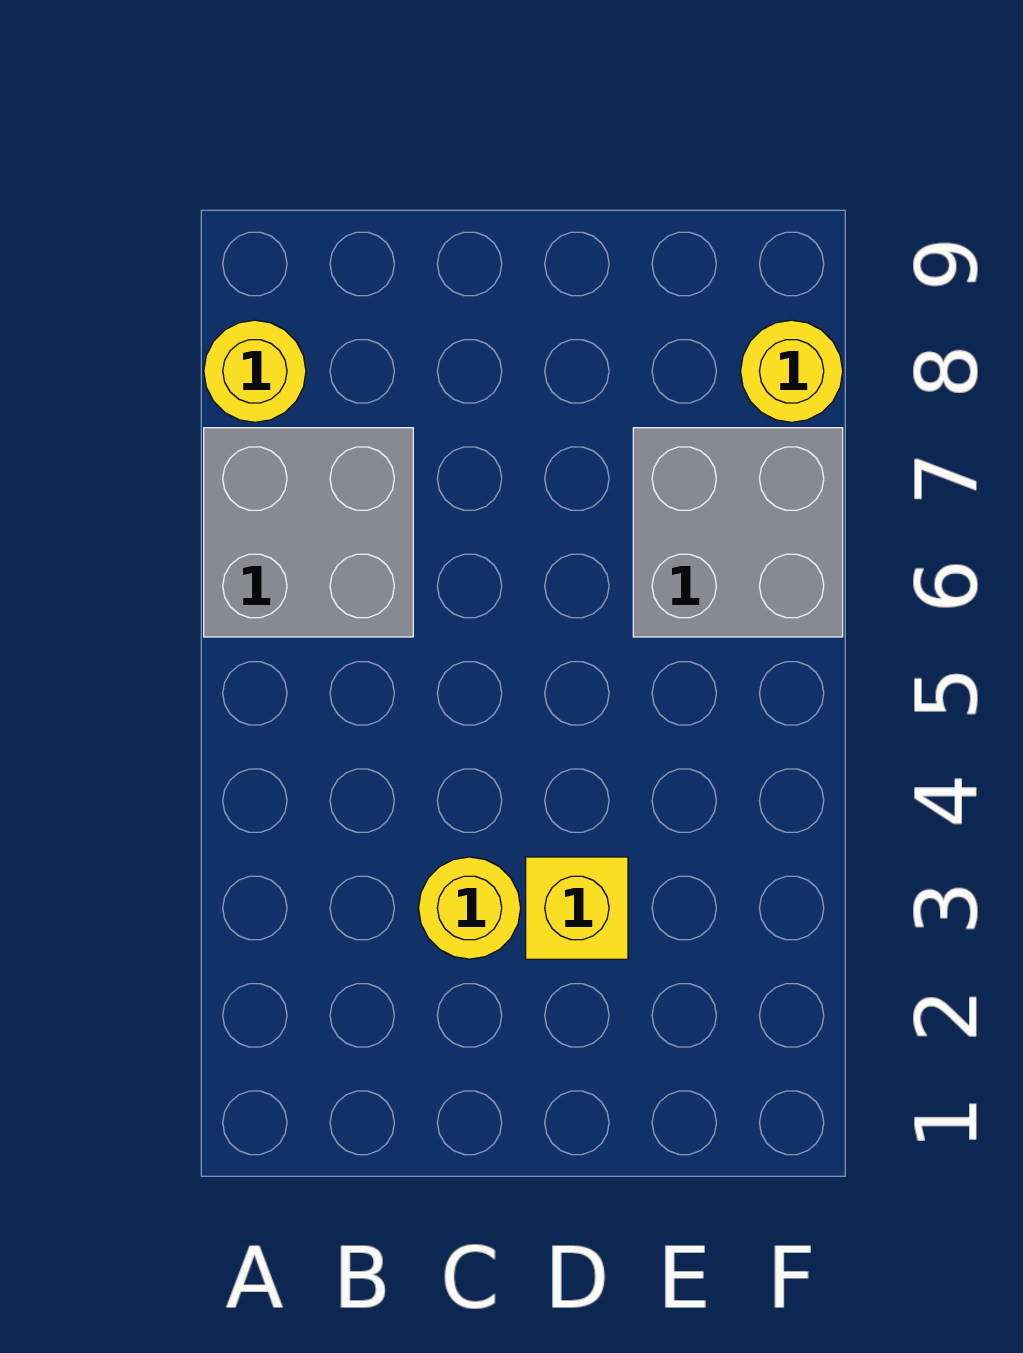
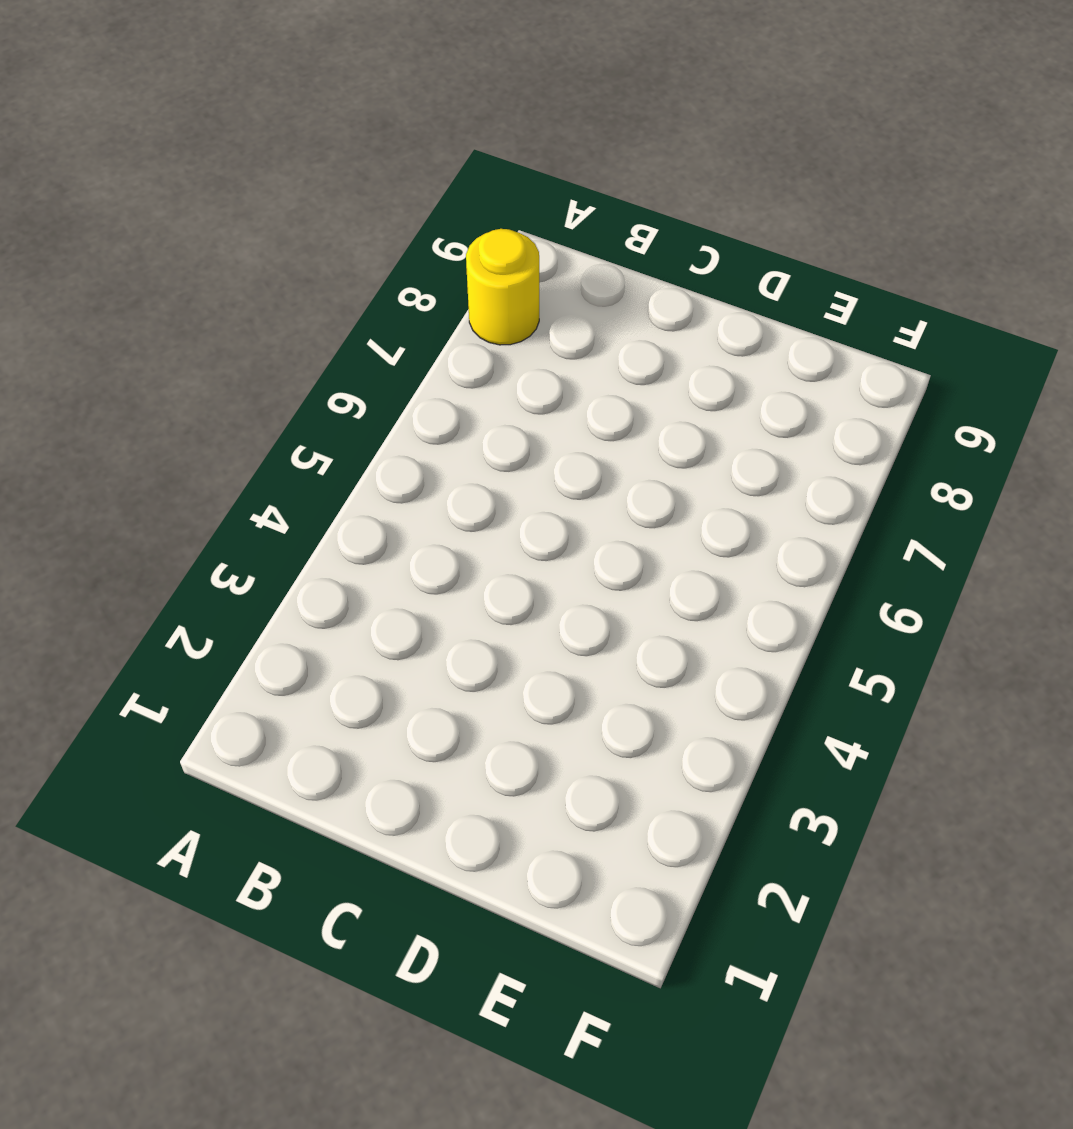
none -> grey 2x2 brick [204,428,413,637]
none -> yellow 1x1 round brick [419,857,521,959]

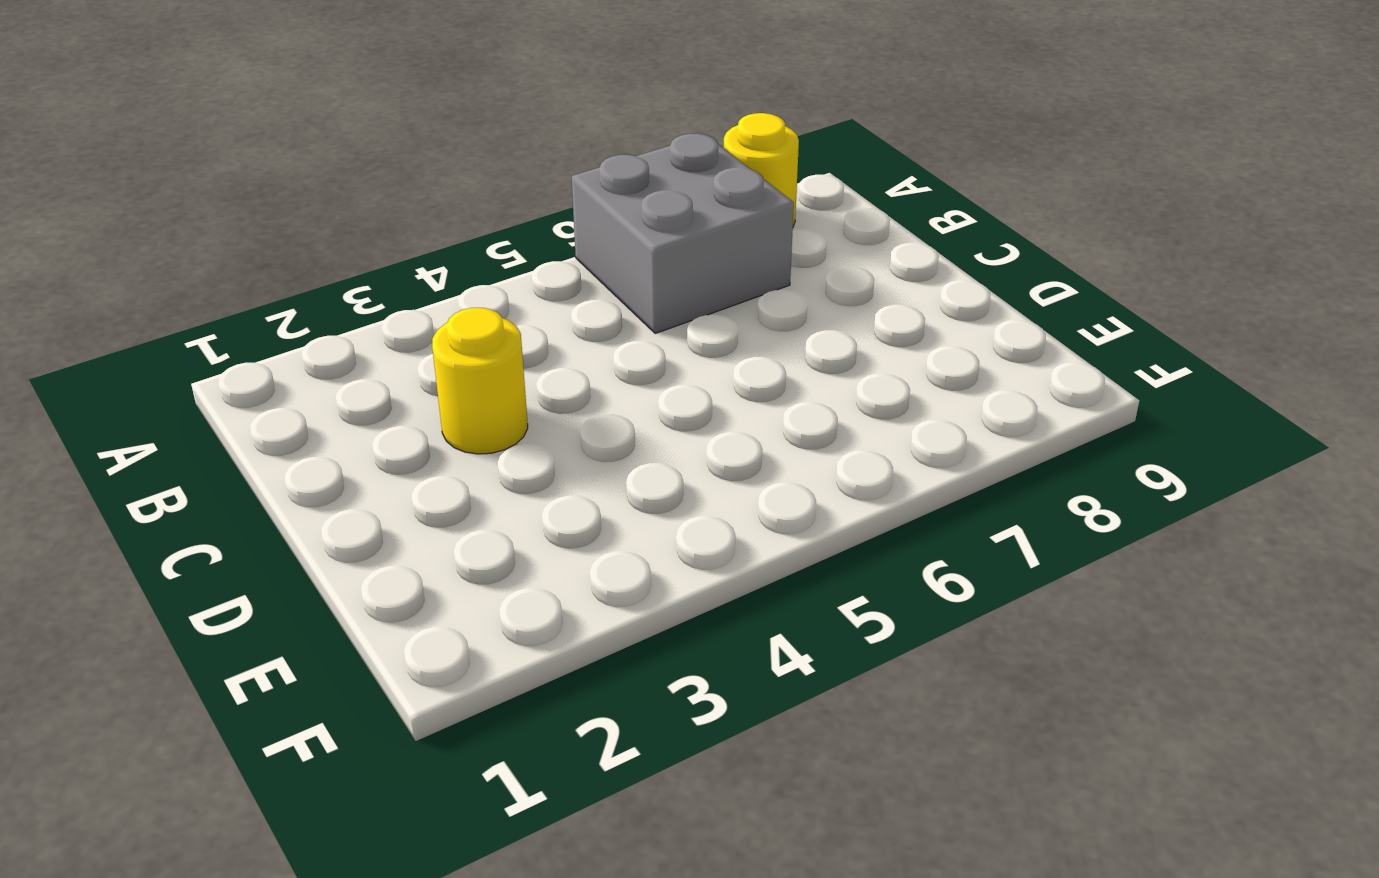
none -> yellow 1x1 brick [526,857,628,959]
none -> grey 2x2 brick [633,428,843,637]

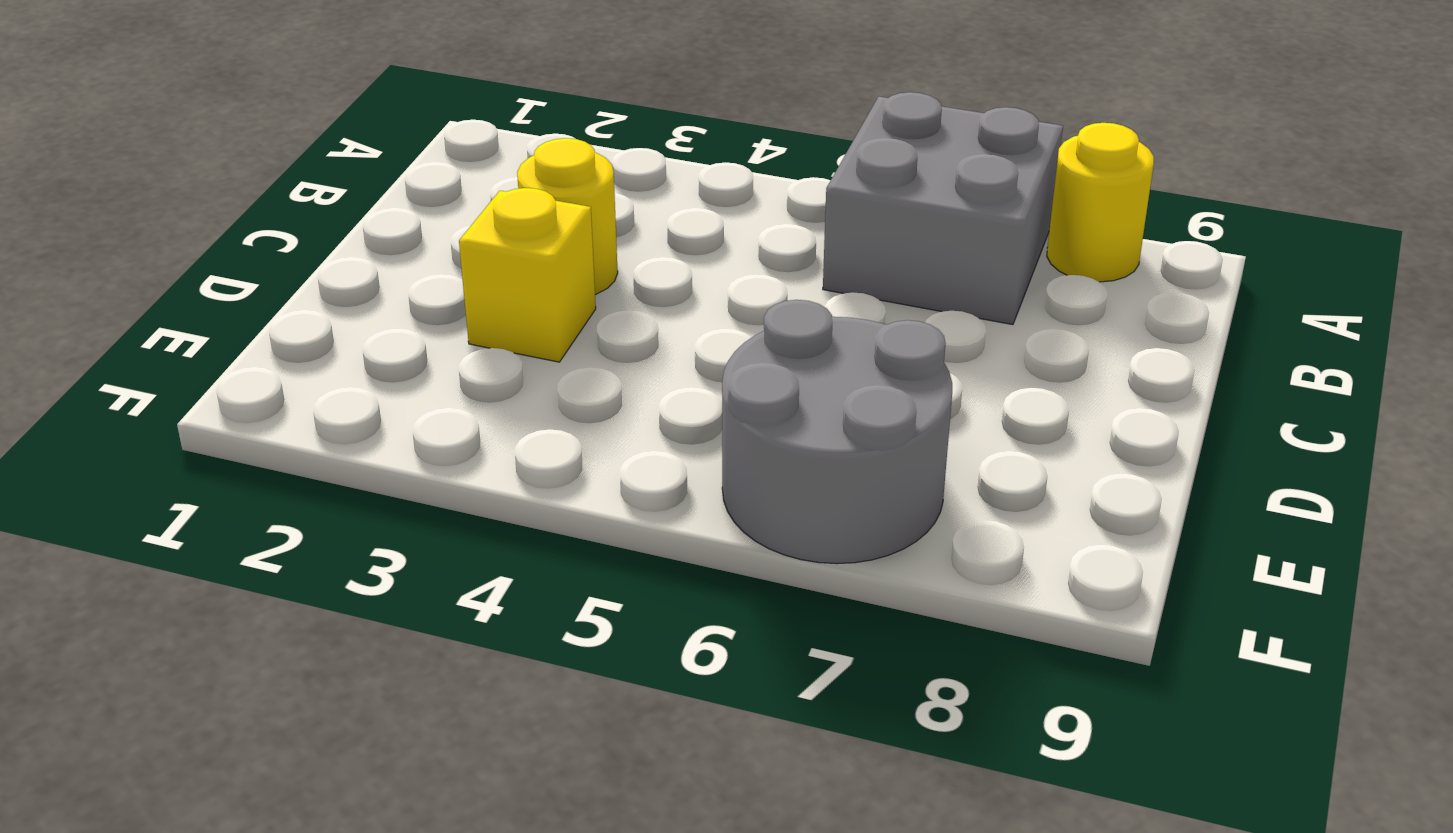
grey 2x2 round brick [722,300,952,564] -> grey 2x2 brick [633,428,843,637]
none -> yellow 1x1 round brick [741,320,843,422]

